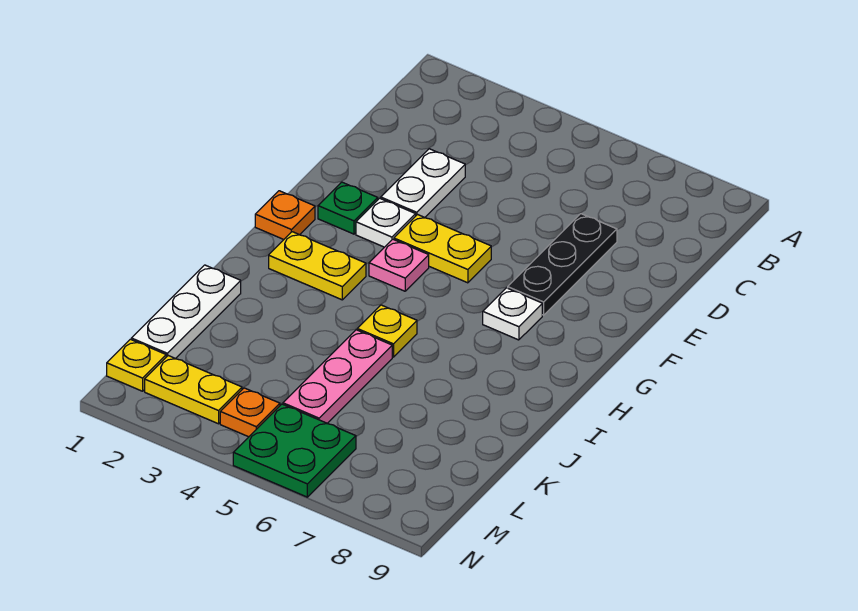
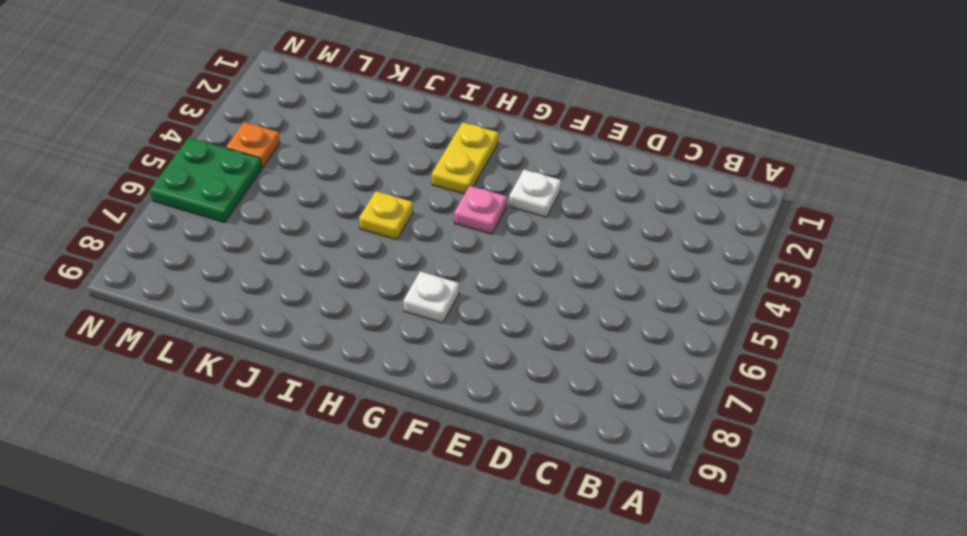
none -> white 1x2 plate [381,149,465,217]
none -> black 1x3 plate [508,214,617,315]
none -> green 1x1 plate [318,182,378,234]

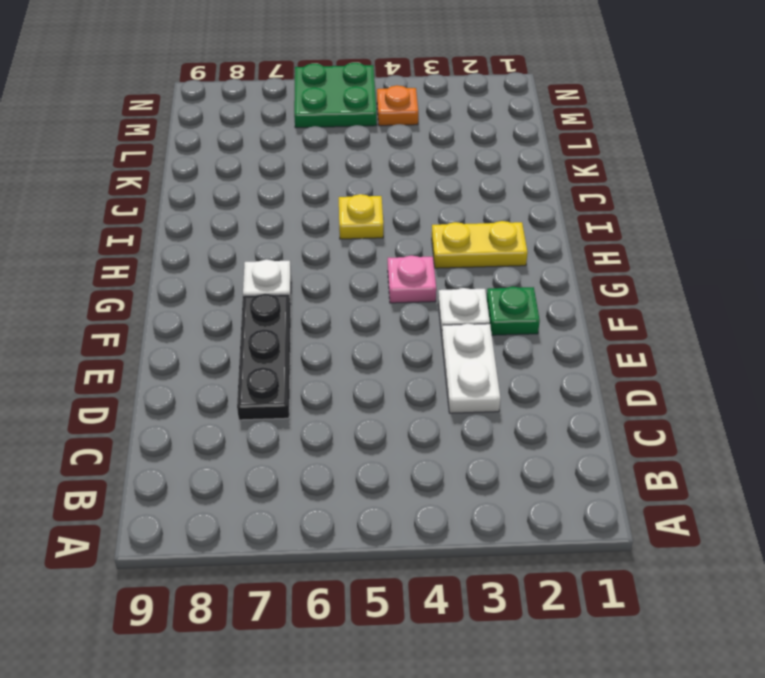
none -> yellow 1x2 plate [394,215,491,283]
none -> orange 1x1 plate [255,191,315,239]
none -> white 1x3 plate [131,265,241,359]

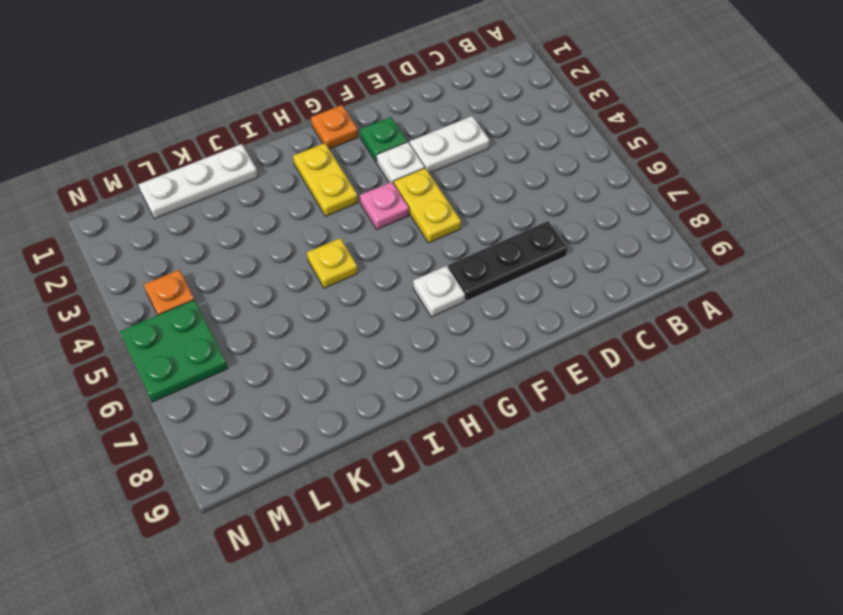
none -> pink 1x3 plate [283,330,392,423]
none -> yellow 1x1 plate [107,339,166,391]
none -> yellow 1x2 plate [145,356,242,424]

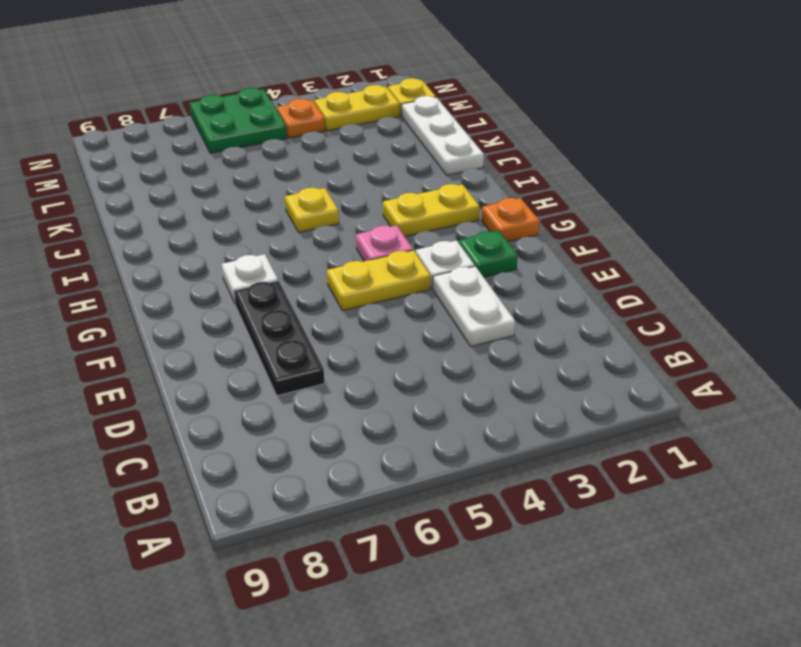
none -> pink 1x3 plate [283,330,392,423]

